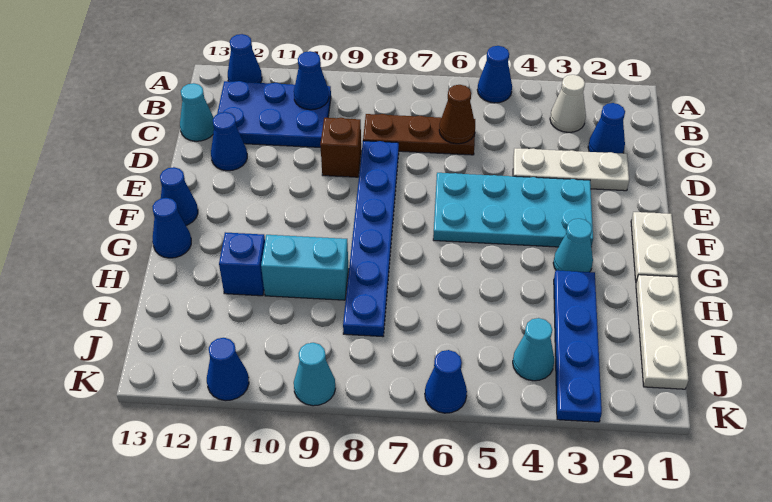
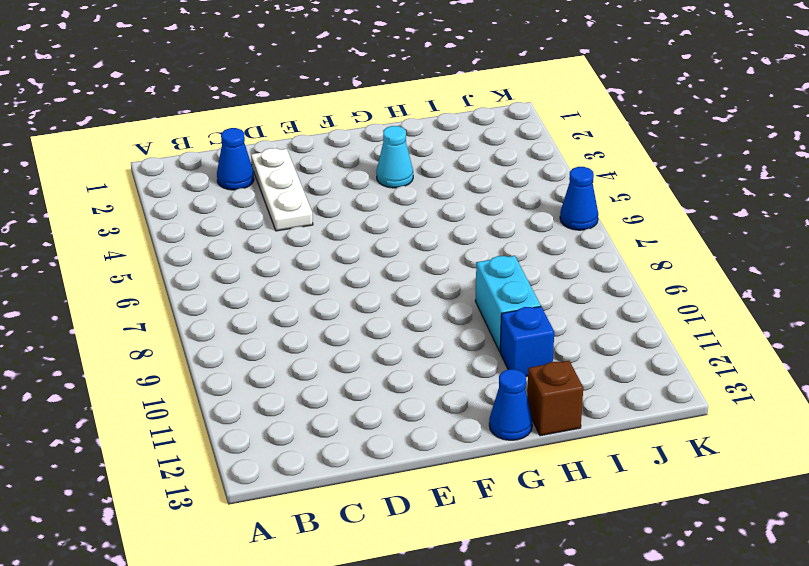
brown 1x1 brick [527,361,583,436] -> brown 1x1 brick moved to [320,118,361,177]
none -> blue 1x1 cone [477,46,512,103]
none -> blue 1x1 cone [228,34,262,83]
none -> white 1x1 cone [550,75,586,132]

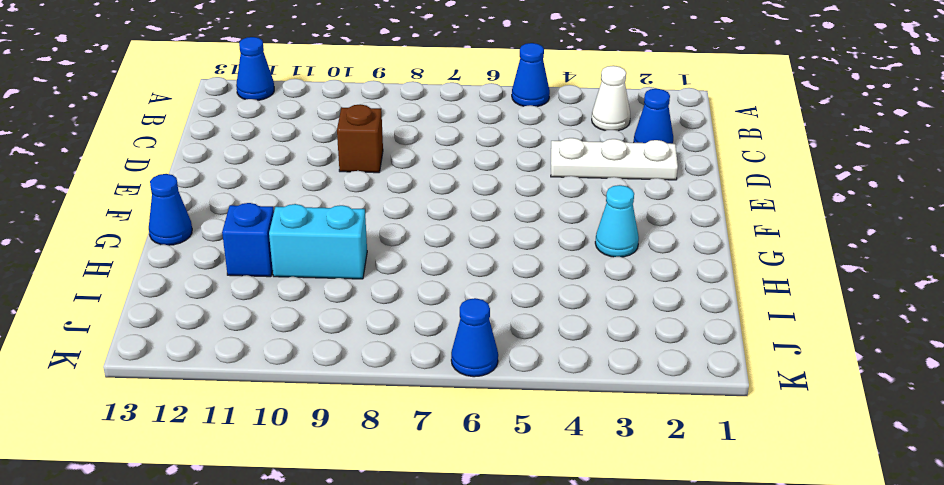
none -> blue 2x3 plate [213,81,331,147]
none -> brown 1x3 plate [363,114,475,155]
none -> cyan 1x1 cone [180,83,214,141]

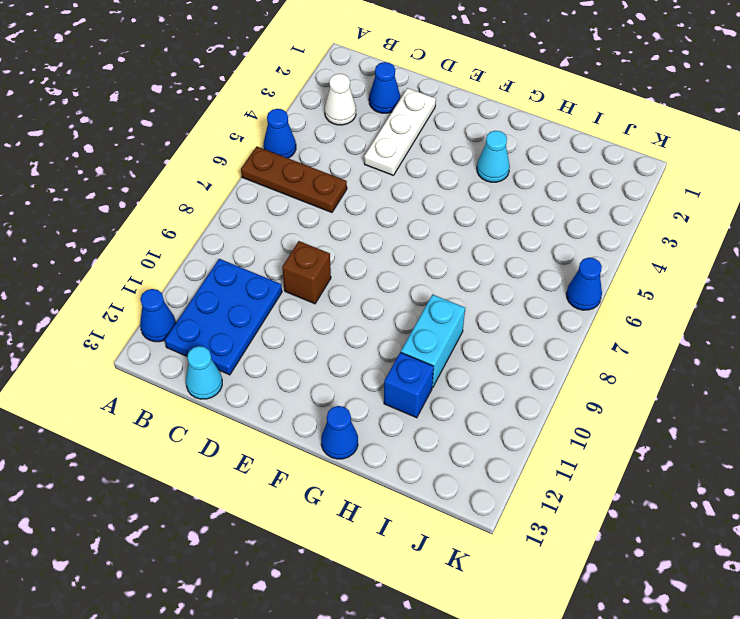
brown 1x3 plate [241,146,347,213] -> brown 1x3 plate turned to [363,114,475,155]
none -> blue 1x6 plate [343,141,399,337]
none -> blue 1x1 cone [211,112,247,171]
none -> cyan 2x4 plate [433,173,593,247]

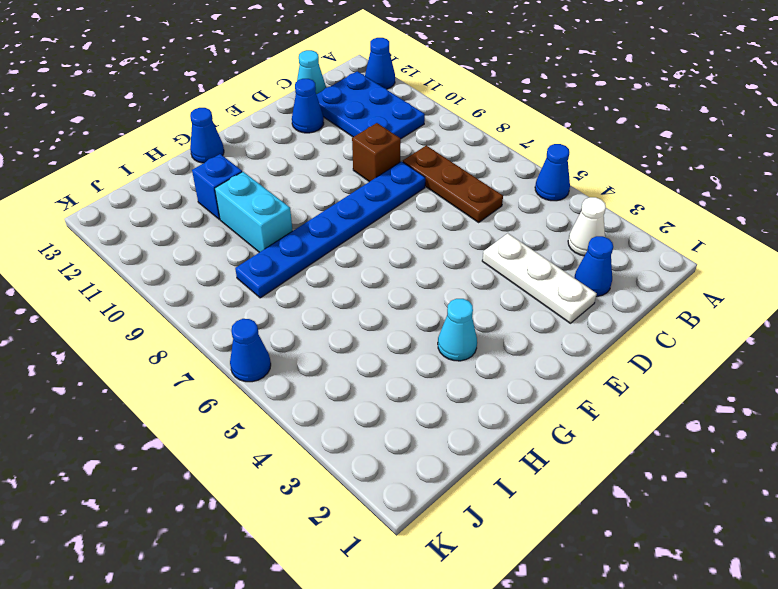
none -> cyan 2x4 plate [433,173,593,247]
none -> white 1x2 plate [631,212,678,282]
none -> blue 1x1 cone [160,167,198,225]

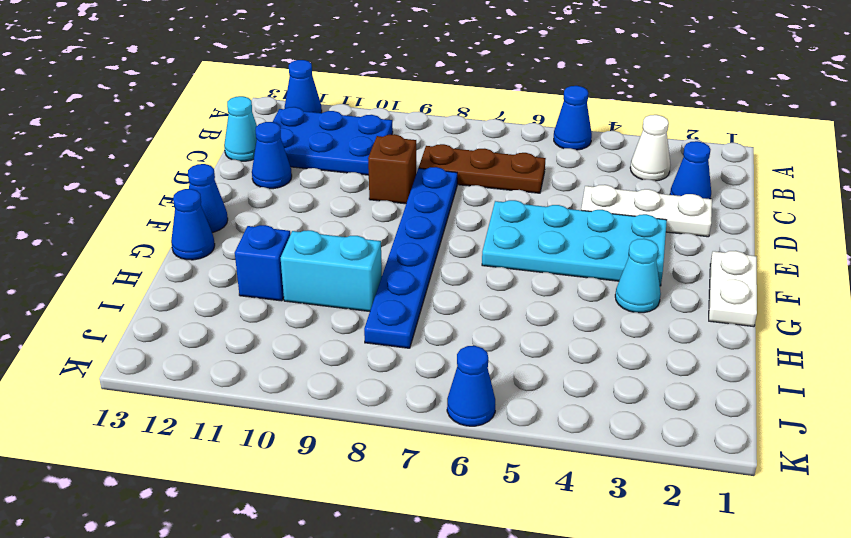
none -> white 1x3 plate [636,275,689,389]
none -> blue 1x4 plate [554,270,602,422]
none -> cyan 1x1 cone [513,318,554,381]

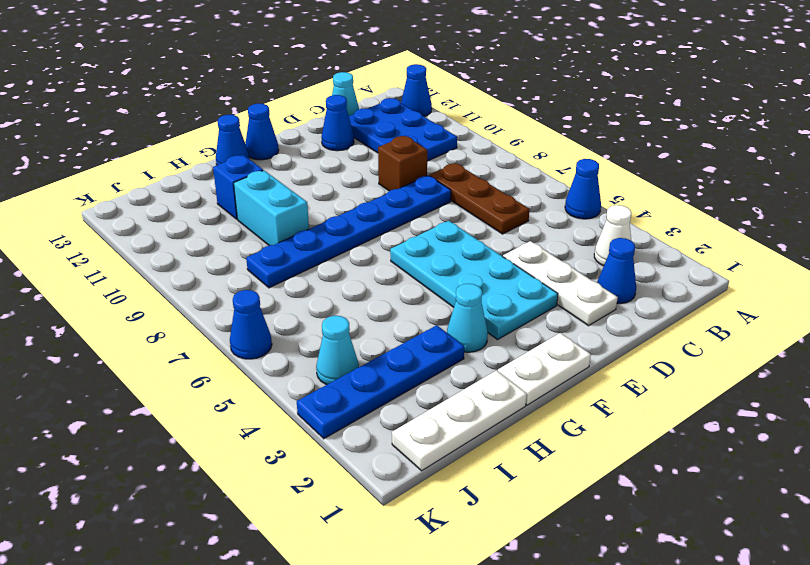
none -> cyan 1x1 cone [294,343,336,406]
none -> blue 1x1 cone [207,338,249,401]
none -> blue 1x1 cone [294,51,329,110]

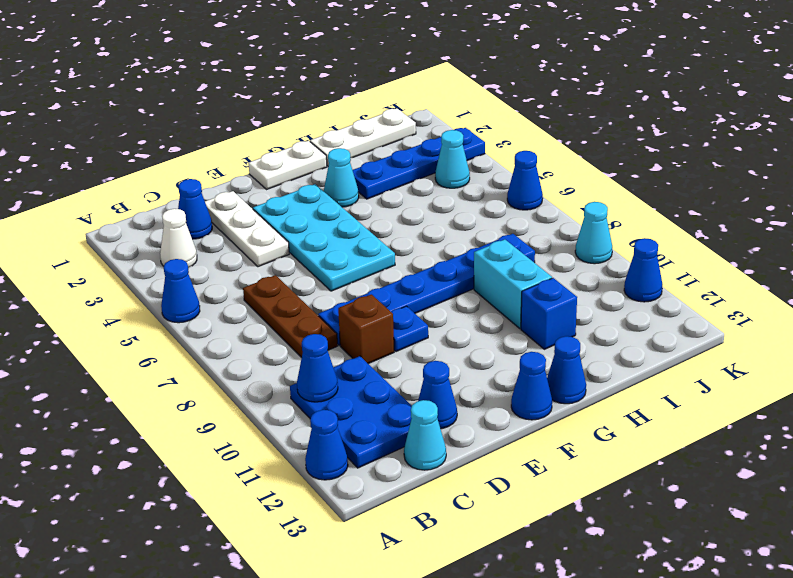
blue 1x1 plate [391,306,428,352] -> none
none -> brown 1x1 cone [439,85,475,144]

